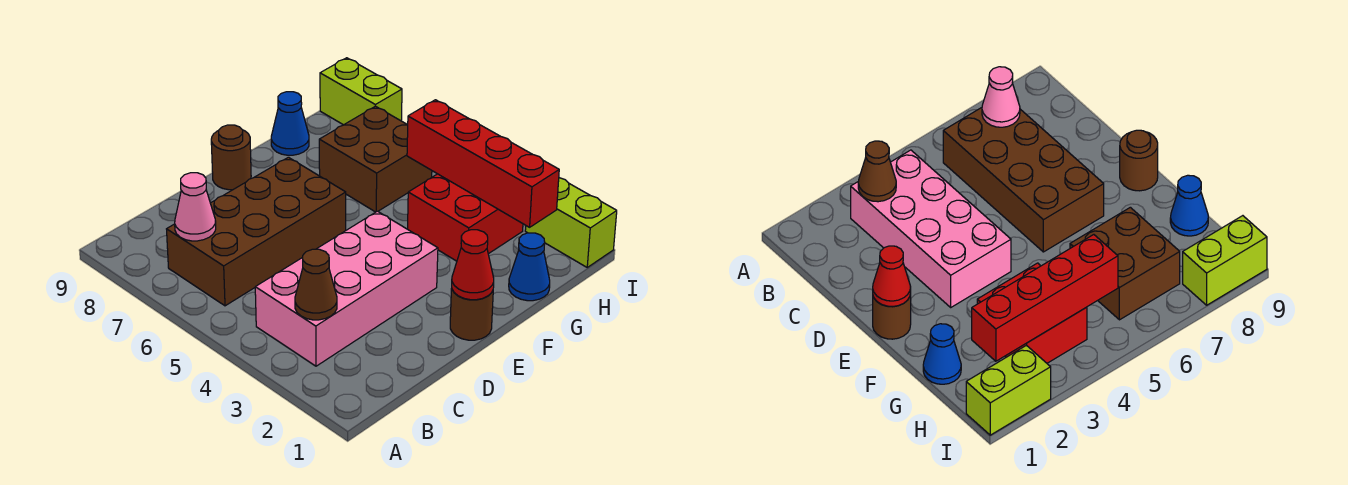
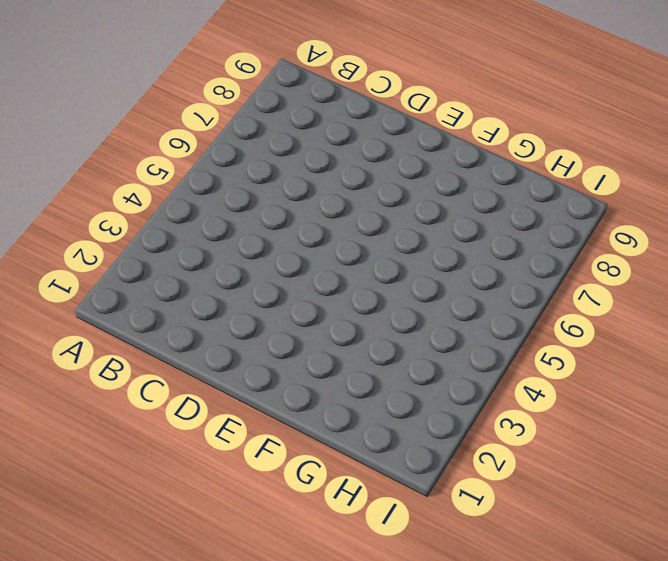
none -> pink 2x4 brick [255,211,438,366]
none -> brown 2x4 brick [167,157,346,306]
none -> brown 1x1 round brick [450,289,493,340]

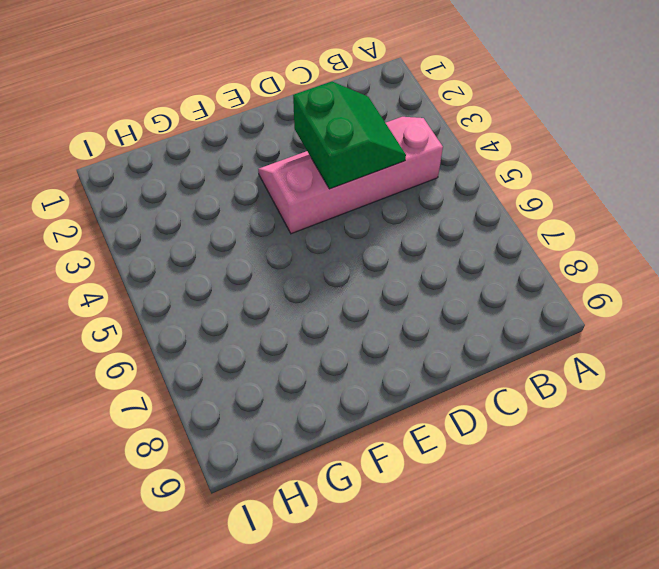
pink 2x4 slope [258,117,443,234] -> pink 2x4 brick [255,211,438,366]
green 2x2 slope [293,81,406,189] -> none
none -> brown 2x4 brick [167,157,346,306]
none -> brown 1x1 round brick [450,289,493,340]
none -> brown 1x1 round brick [211,125,251,190]

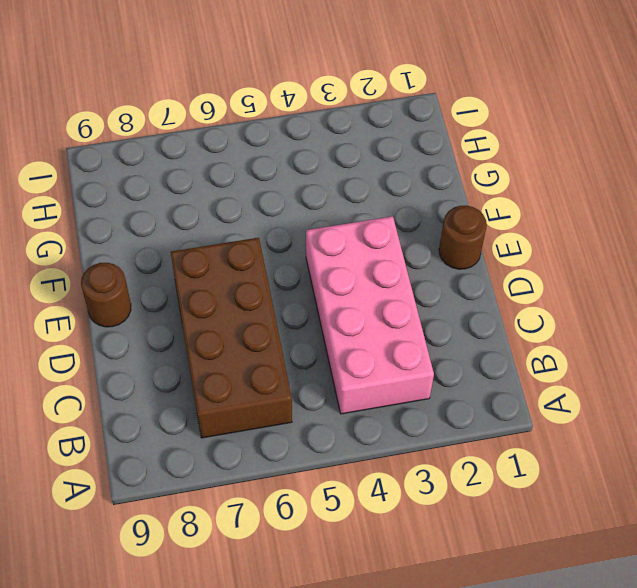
none -> blue 1x1 cone [509,233,550,301]
none -> red 2x2 brick [408,174,523,261]
none -> brown 2x2 brick [319,106,432,212]

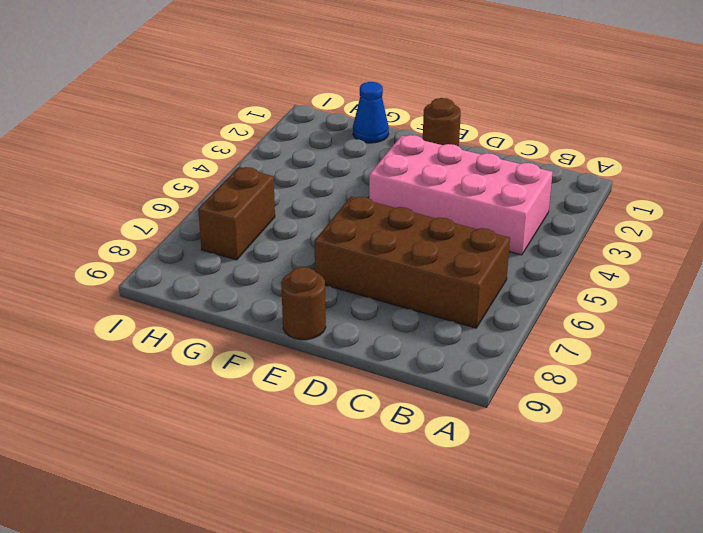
brown 1x2 brick [198,167,275,260] -> brown 2x2 brick [319,106,432,212]
none -> red 2x2 brick [408,174,523,261]
none -> blue 1x1 cone [271,92,309,155]
none -> lime 1x2 brick [525,178,617,267]

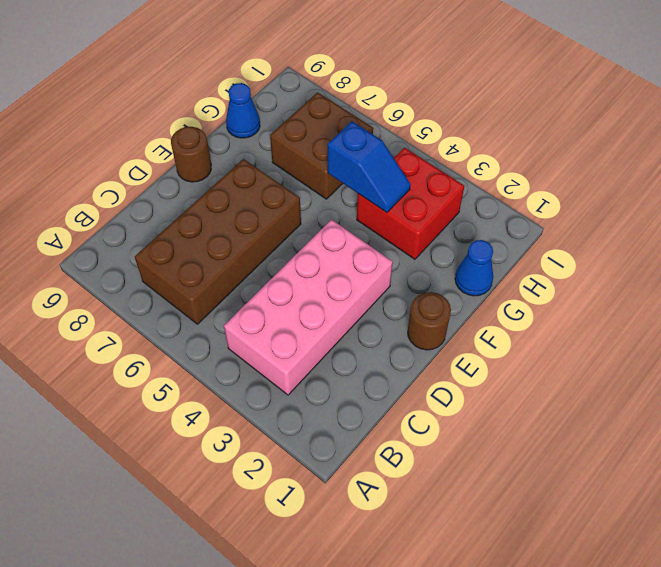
blue 1x2 slope [328,121,411,212] -> none
none -> lime 1x2 brick [525,178,617,267]
none -> lime 1x2 brick [320,58,402,125]
none -> brown 1x1 cone [295,249,337,320]

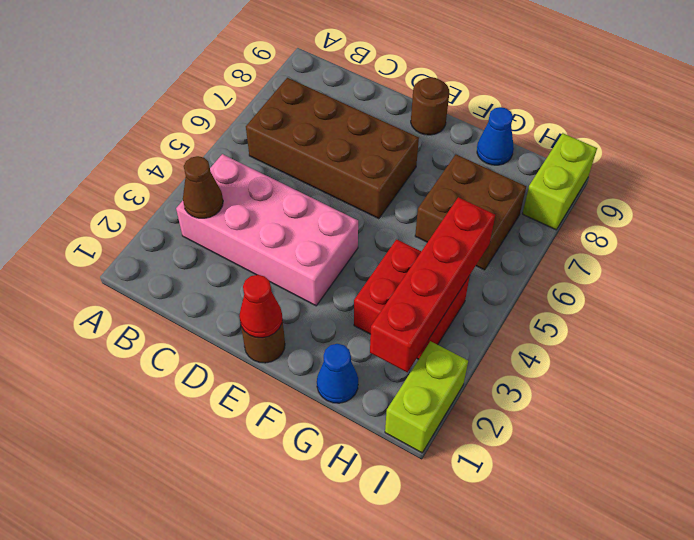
none -> pink 1x1 cone [175,173,216,241]

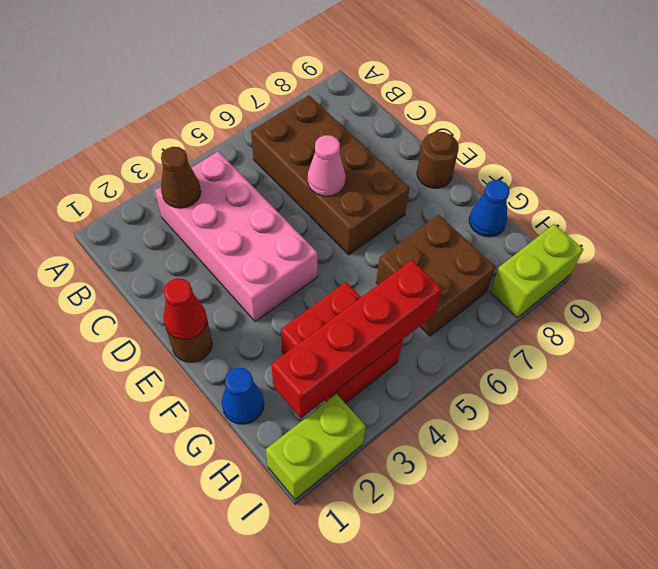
pink 1x1 cone [308,135,346,196] -> pink 1x1 cone moved to [175,173,216,241]

